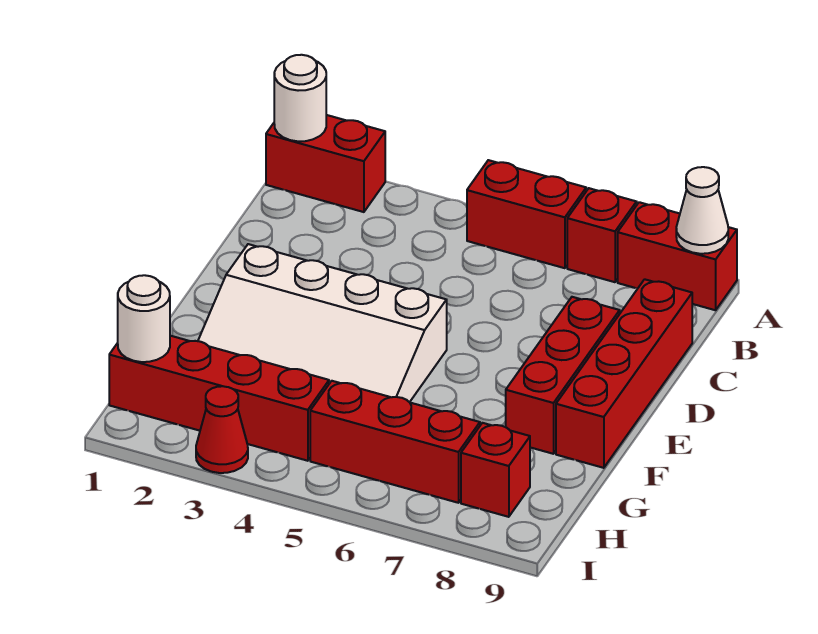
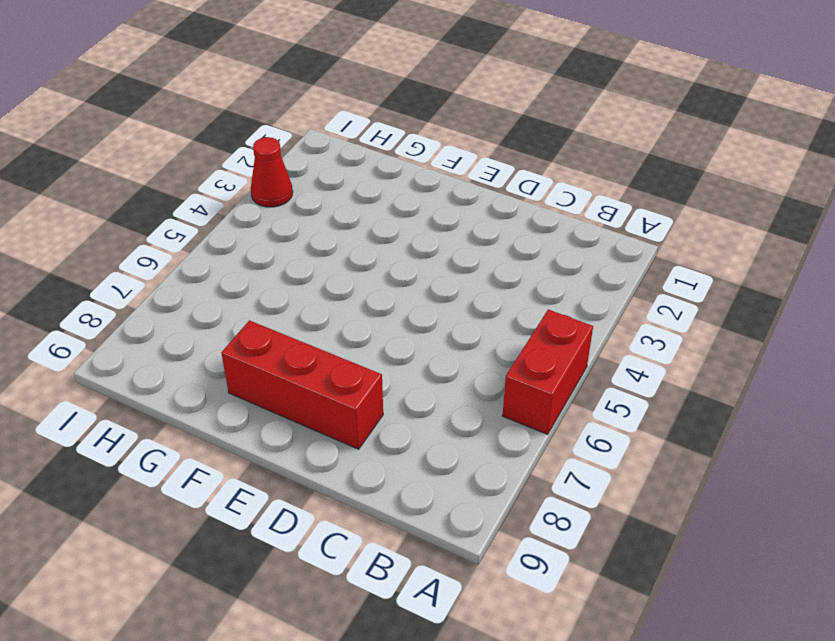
none -> red 1x2 brick [266,115,385,212]
none -> red 1x1 brick [567,188,637,282]
none -> red 1x2 brick [618,202,737,310]

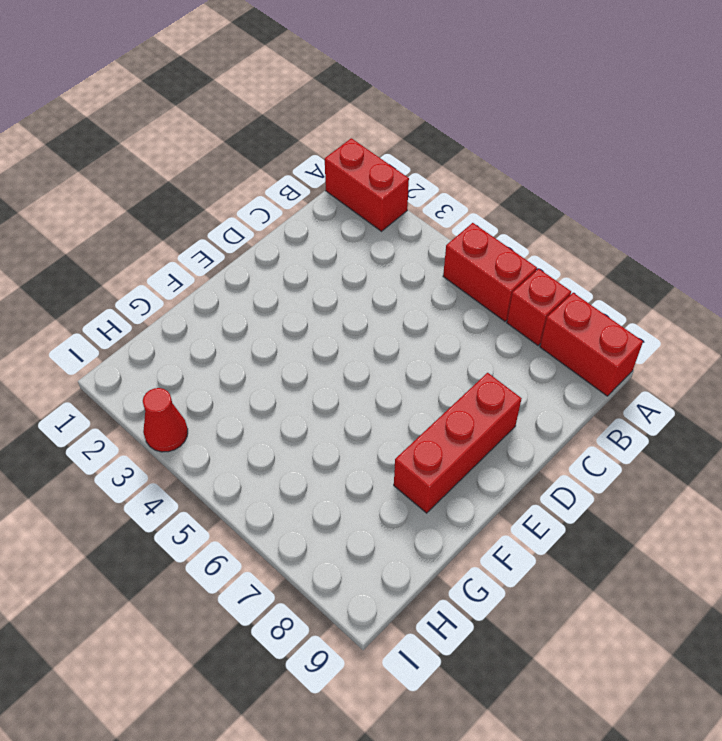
none -> red 1x4 brick [556,279,692,468]
none -> white 3x4 slope [198,244,447,402]
none -> red 1x4 brick [109,336,329,461]

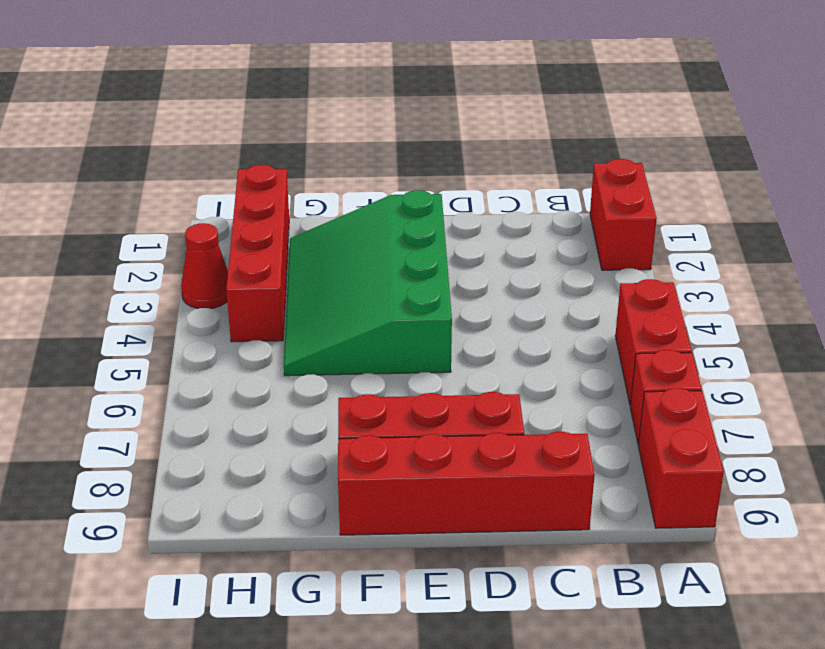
green 3x4 slope [284,190,452,376] -> white 3x4 slope [198,244,447,402]
none -> red 1x3 brick [310,381,480,503]
none -> red 1x1 brick [461,423,530,517]
none -> white 1x1 round brick [274,55,326,141]

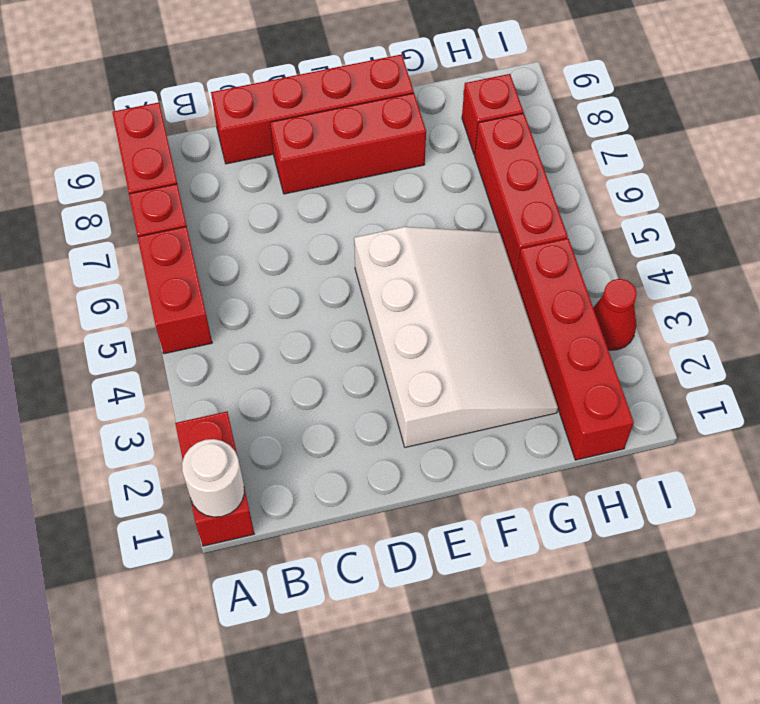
none -> white 1x1 cone [676,167,728,254]
none -> white 1x1 round brick [118,275,170,362]

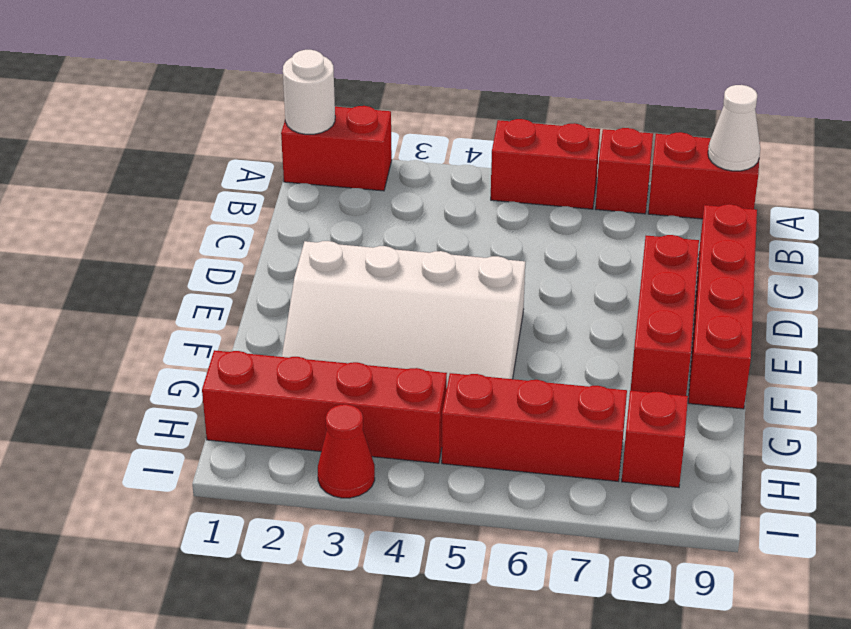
none -> white 1x1 round brick [118,275,170,362]

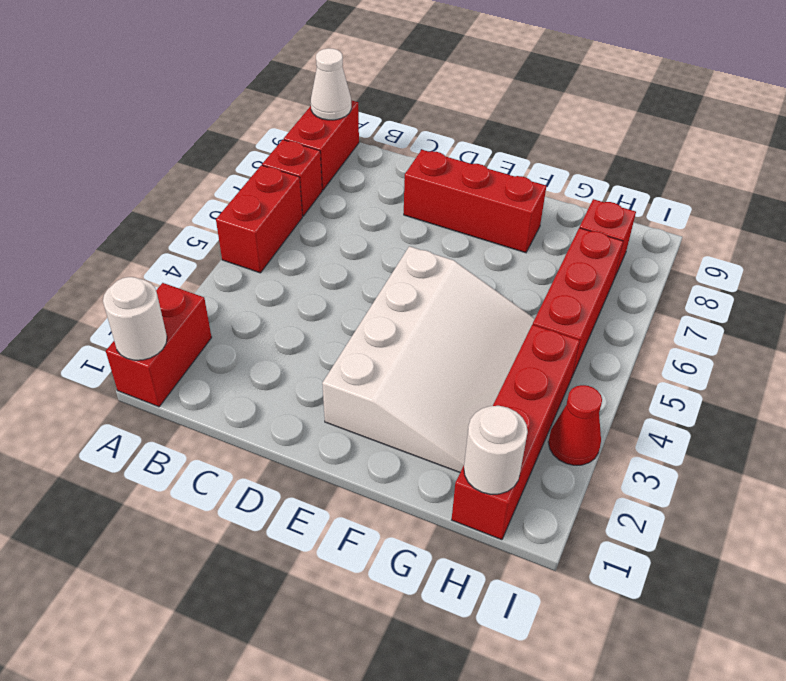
none -> red 1x4 brick [556,279,692,468]

